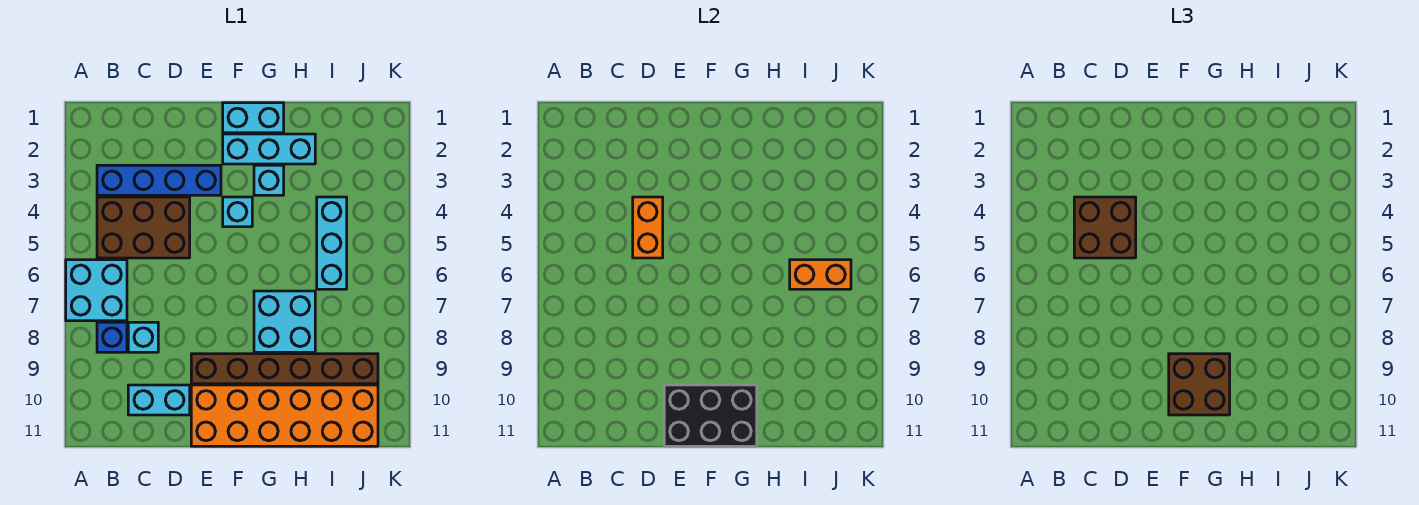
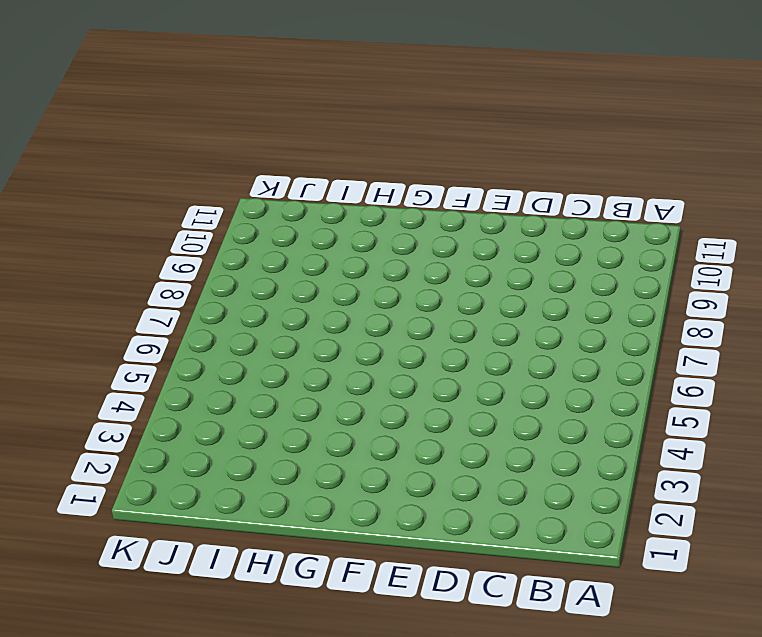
none -> cyan 2x2 brick [66,260,127,321]
none -> blue 1x4 brick [97,165,221,195]
none -> brown 2x3 brick [97,197,190,258]

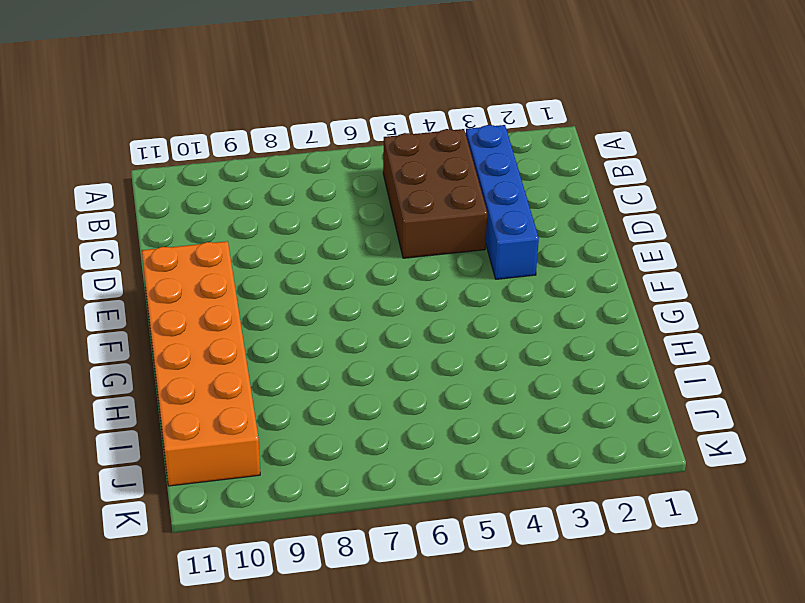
none -> cyan 2x2 brick [66,260,127,321]
none -> blue 1x1 brick [97,322,127,352]
none -> cyan 1x1 brick [128,322,158,352]

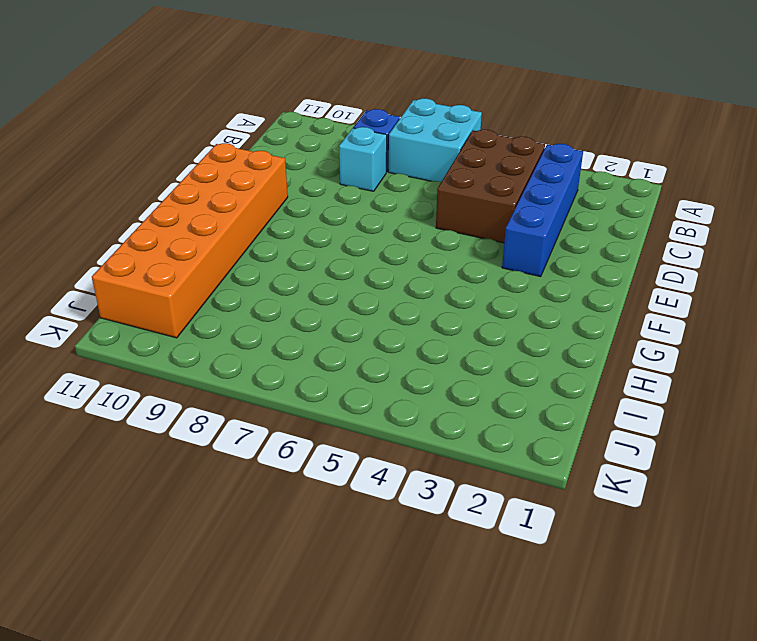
none -> cyan 1x2 brick [128,385,190,415]
none -> brown 1x6 brick [191,354,378,384]
none -> cyan 1x2 brick [223,103,284,133]

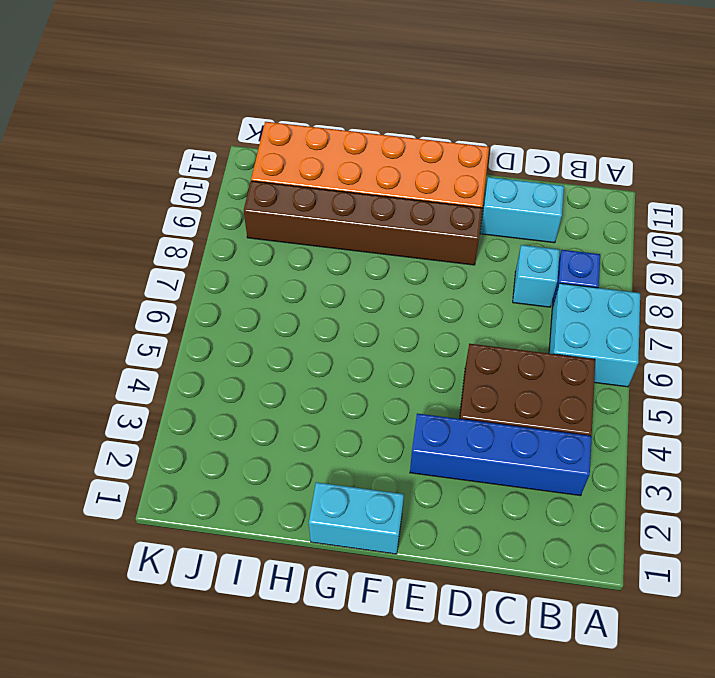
none -> cyan 1x3 brick [223,134,315,164]
none -> cyan 1x1 brick [223,197,252,227]
none -> cyan 1x1 brick [254,165,284,195]

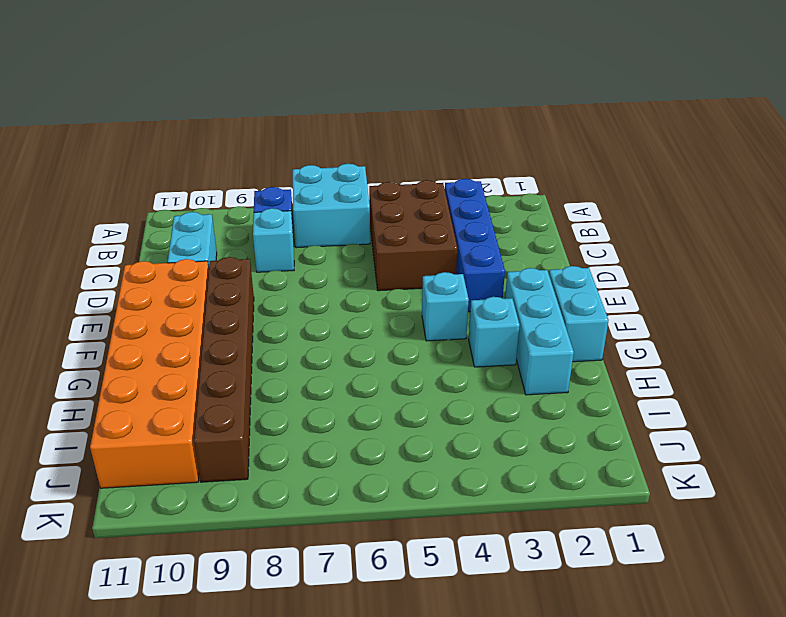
none -> cyan 2x2 brick [254,291,315,352]
none -> cyan 1x3 brick [317,197,347,289]
none -> orange 1x2 brick [633,197,663,258]

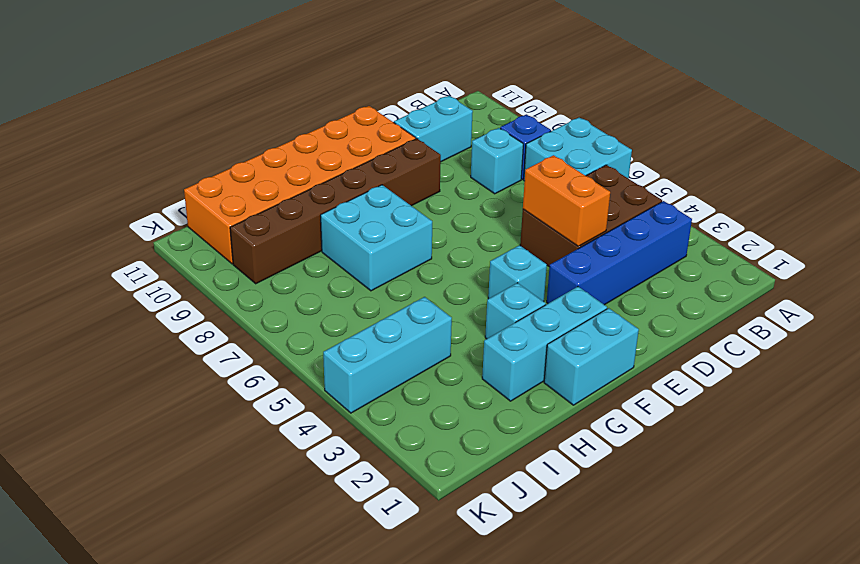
cyan 1x3 brick [323,297,452,413] -> cyan 1x3 brick turned to [317,197,347,289]
none -> black 2x3 brick [664,385,757,446]
none -> orange 1x2 brick [790,260,851,289]
none -> brown 2x2 brick [1074,197,1136,258]

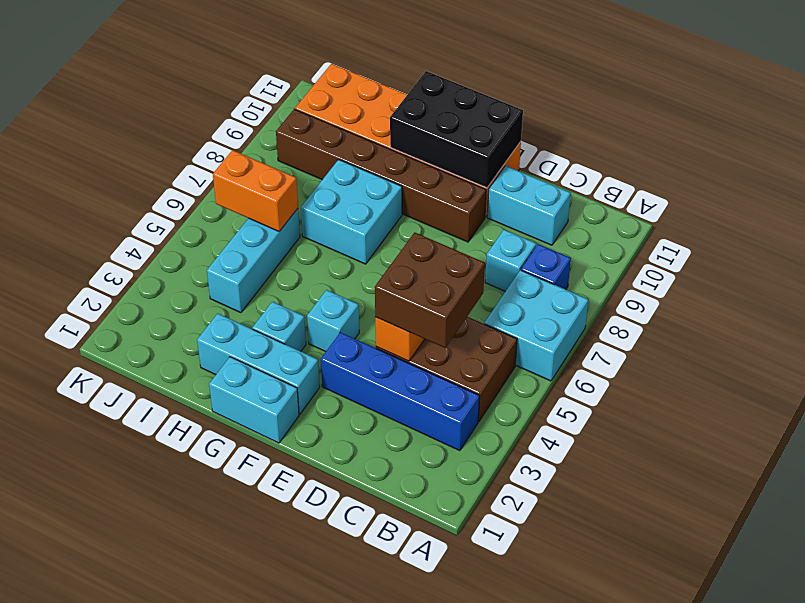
none -> brown 2x2 brick [1169,354,1230,415]

